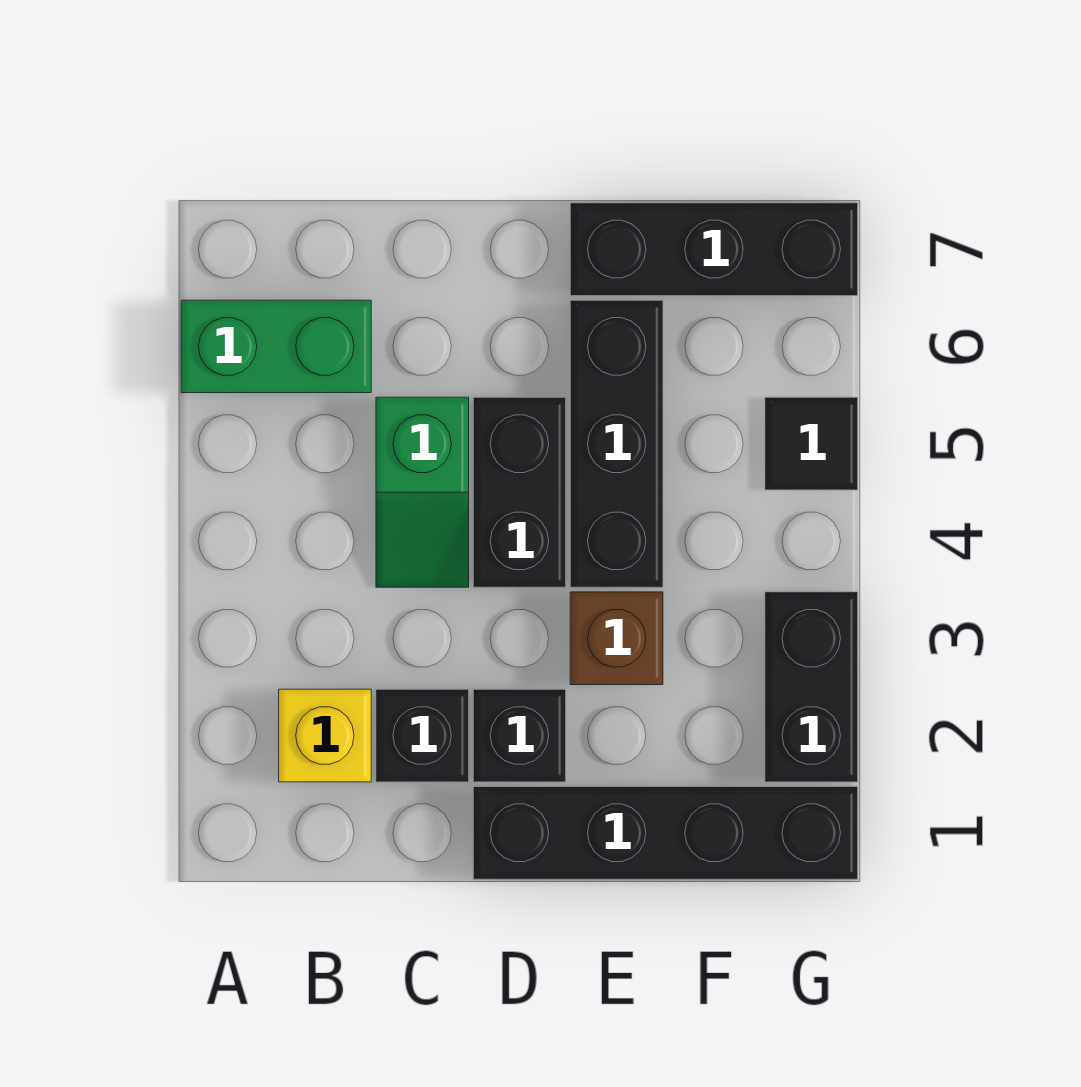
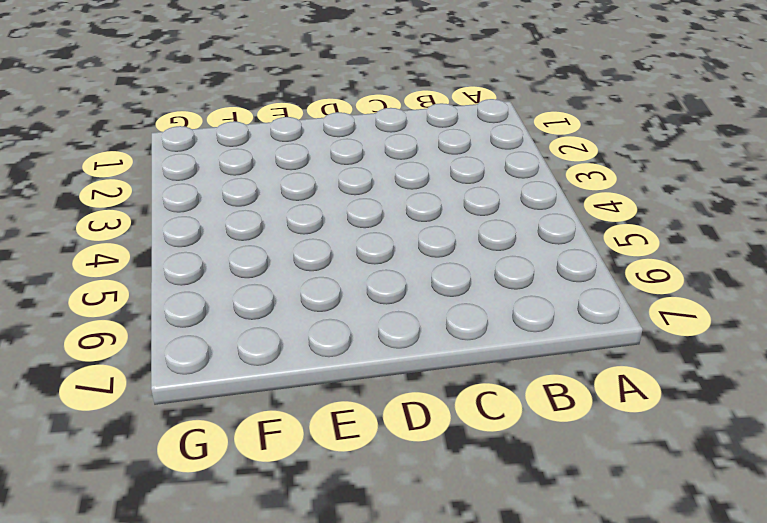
none -> green 1x2 brick [181,300,371,393]
none -> yellow 1x1 brick [279,689,371,782]
none -> black 1x1 brick [376,689,469,782]

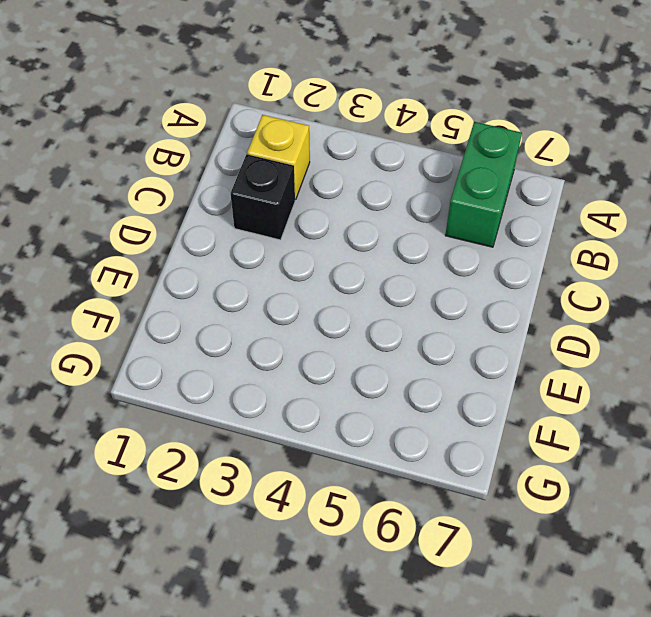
none -> green 1x2 slope [376,397,469,587]
none -> black 1x4 brick [473,787,858,879]
none -> black 1x1 brick [473,689,566,782]

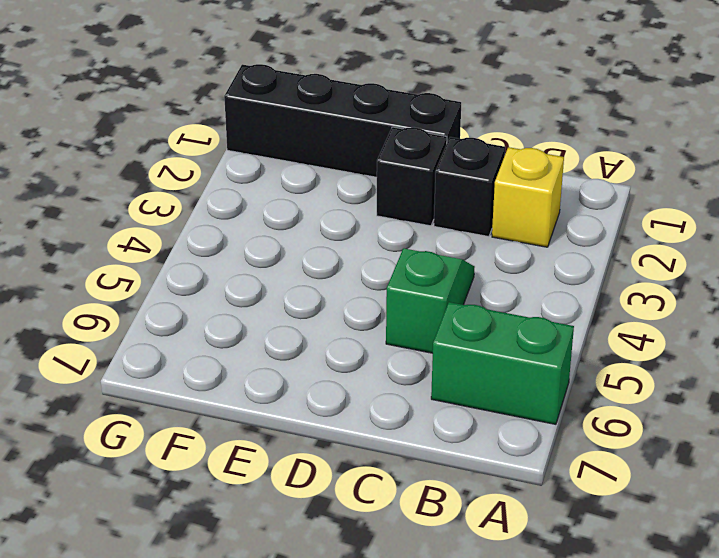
none -> black 1x2 brick [473,397,566,587]
none -> brown 1x1 brick [570,592,663,685]
none -> black 1x3 brick [570,300,663,587]

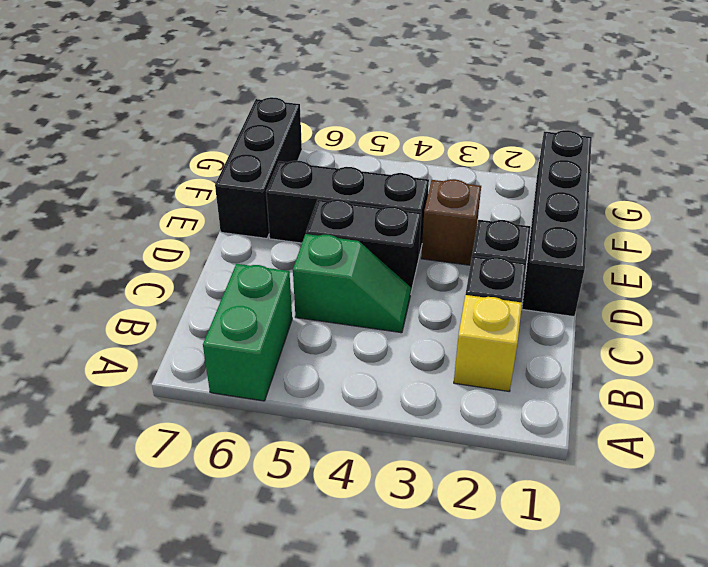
none -> black 1x2 brick [765,592,858,782]
none -> black 1x1 tile [765,397,858,490]

